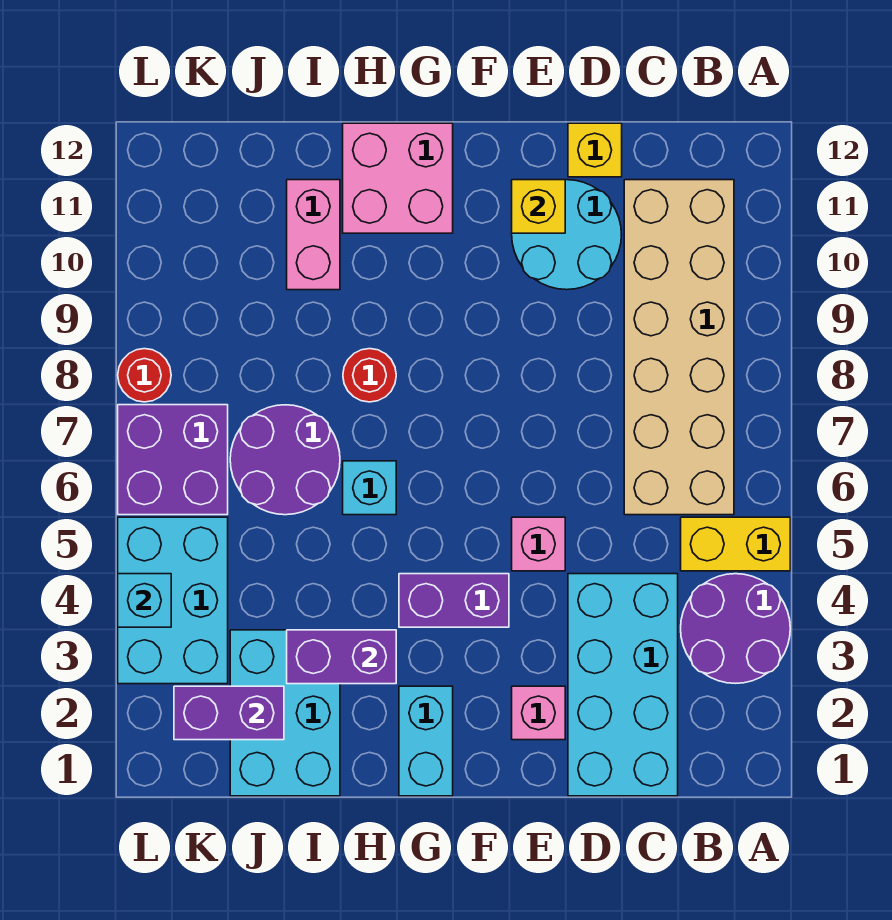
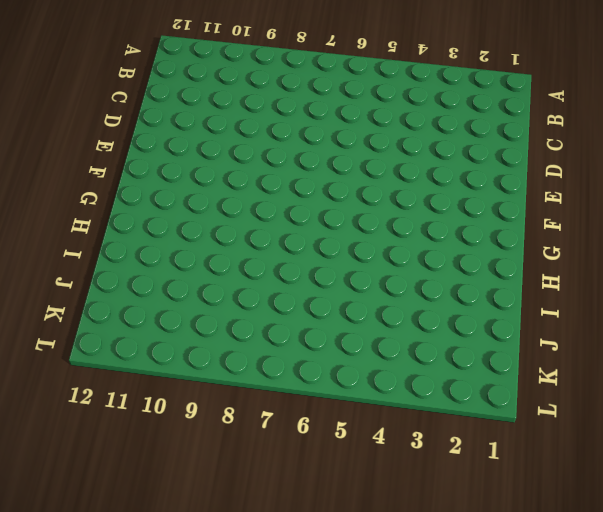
none -> purple 2x2 round brick [681,574,790,683]
none -> yellow 1x2 brick [681,517,790,571]
none -> tan 2x6 brick [624,180,734,515]

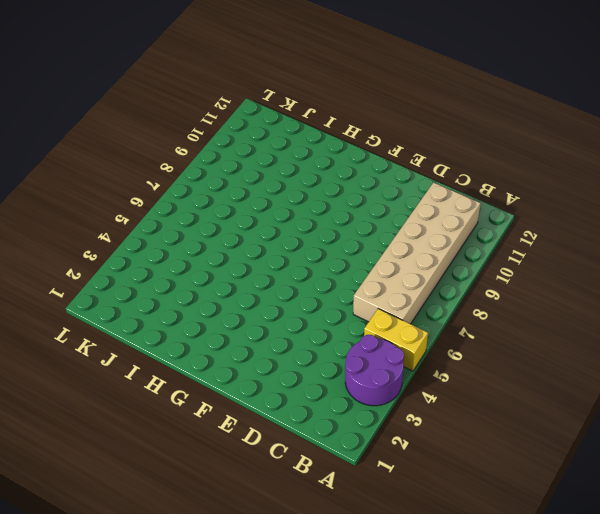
none -> cyan 2x4 brick [568,574,678,796]
none -> cyan 2x2 round brick [512,180,622,290]
none -> yellow 1x1 brick [568,123,622,177]

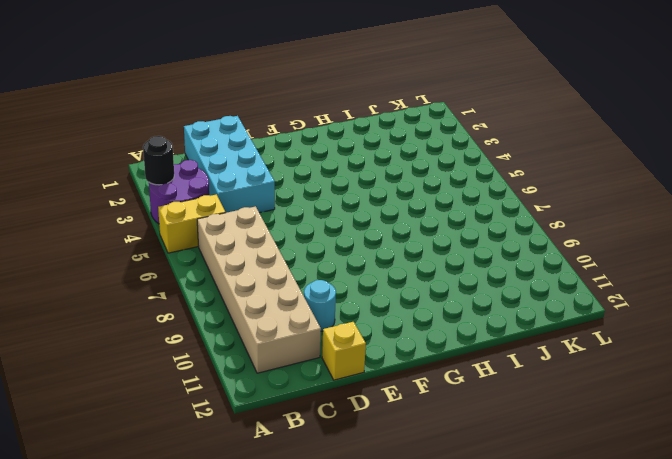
black 1x1 round brick [143,136,174,185] -> none
cyan 1x1 round brick [304,280,336,331] -> cyan 2x2 round brick [512,180,622,290]
none -> pink 1x1 brick [512,686,565,740]
none -> pink 1x1 brick [512,517,565,571]
none -> purple 1x2 brick [399,574,509,627]

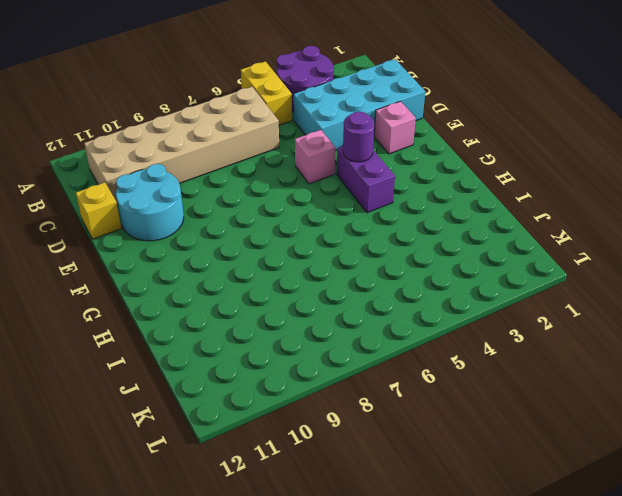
purple 1x1 round brick [343,111,375,162] -> none
none -> cyan 1x2 brick [399,686,453,796]
none -> pink 2x2 brick [343,123,453,233]
none -> cyan 1x1 brick [343,461,396,515]

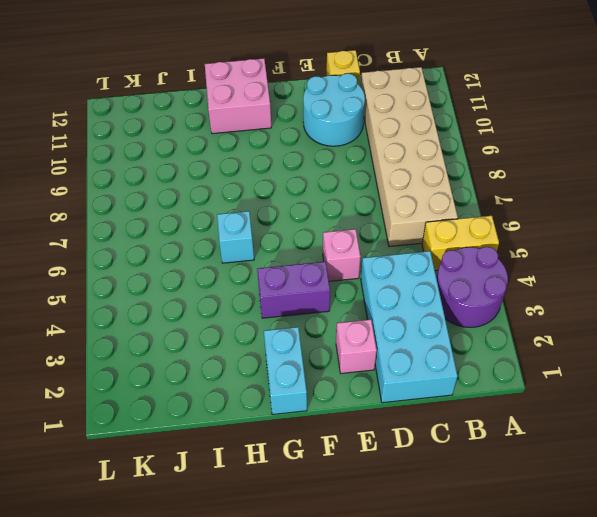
none -> red 1x1 round brick [343,349,396,402]
none -> cyan 2x3 brick [230,630,340,796]
none -> purple 2x2 round brick [230,405,340,515]

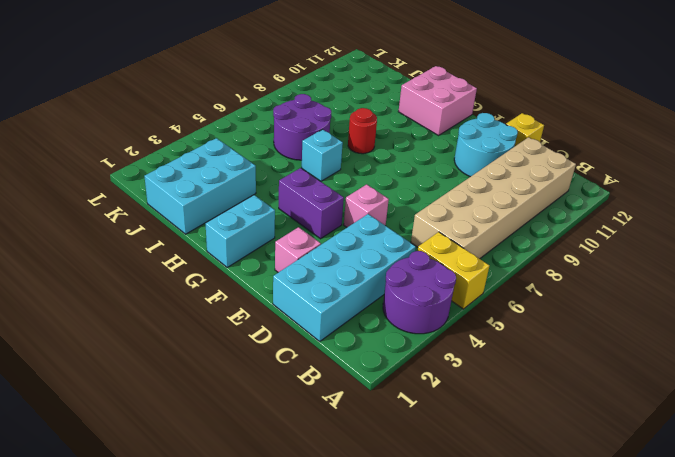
none -> pink 1x2 brick [287,180,340,290]
none -> cyan 2x3 brick [118,517,228,684]
none -> purple 2x2 brick [118,405,228,515]

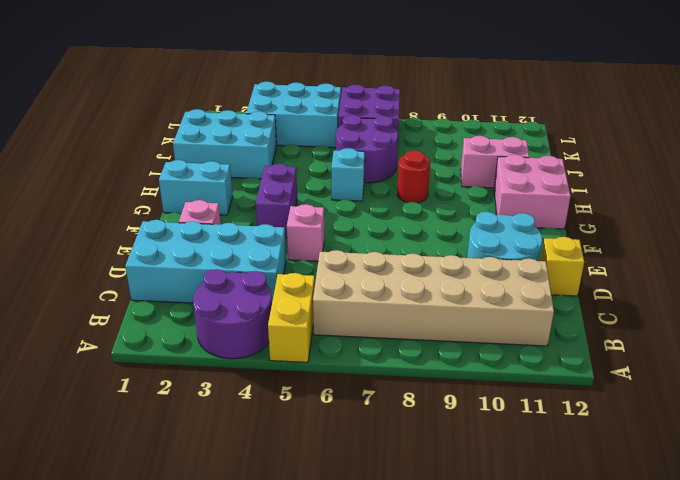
none -> red 1x1 round brick [118,349,171,402]
none -> yellow 1x1 brick [512,180,565,233]
none -> purple 1x2 brick [287,630,396,684]

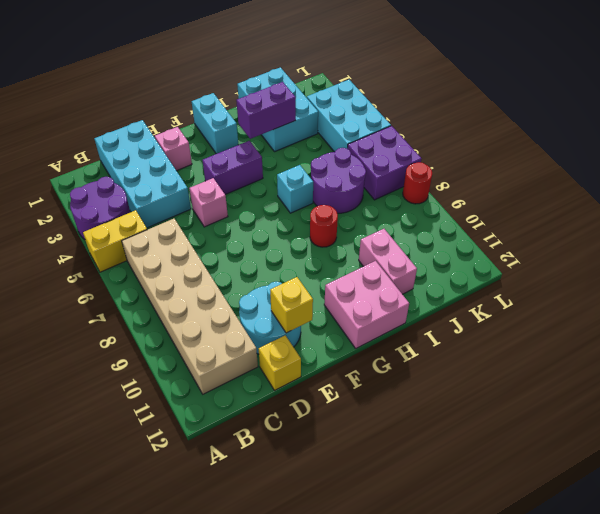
none -> purple 1x2 brick [174,686,284,740]
none -> cyan 1x1 brick [118,574,171,627]

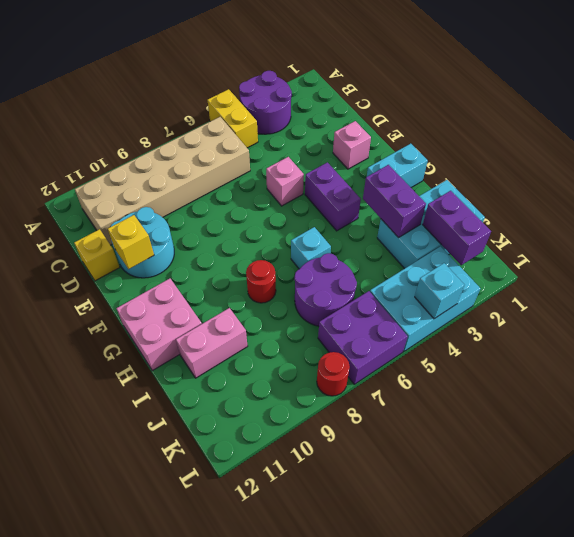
none -> cyan 2x4 brick [568,574,678,796]

